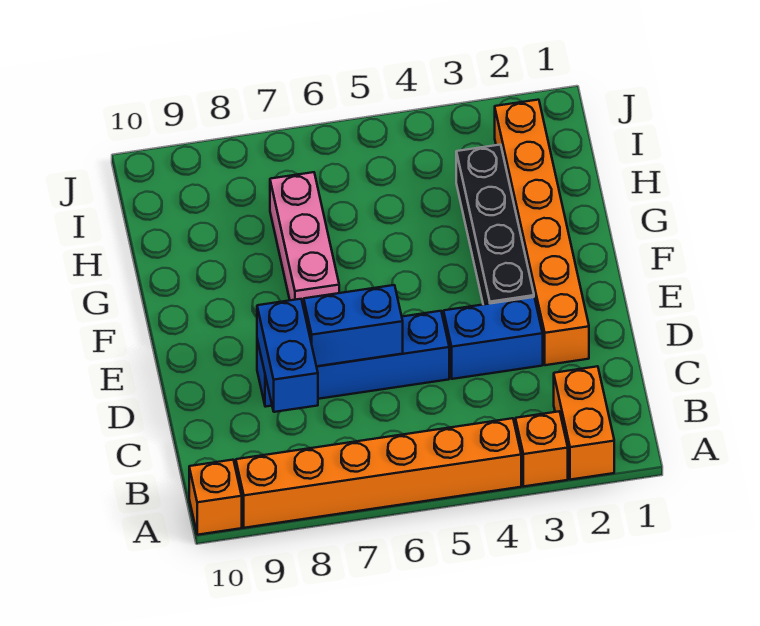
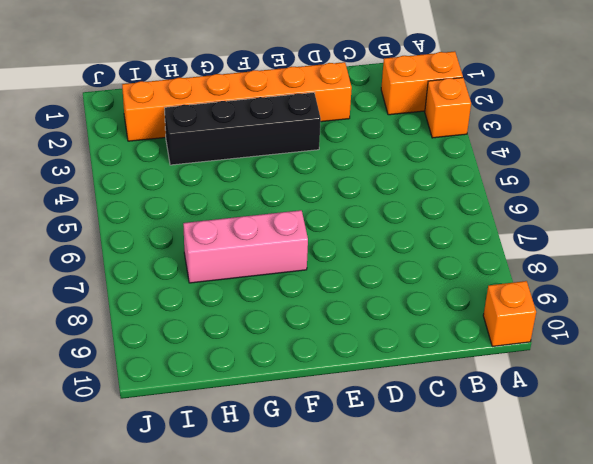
none -> orange 1x6 brick [236,418,521,528]
none -> blue 1x2 brick [444,297,543,379]

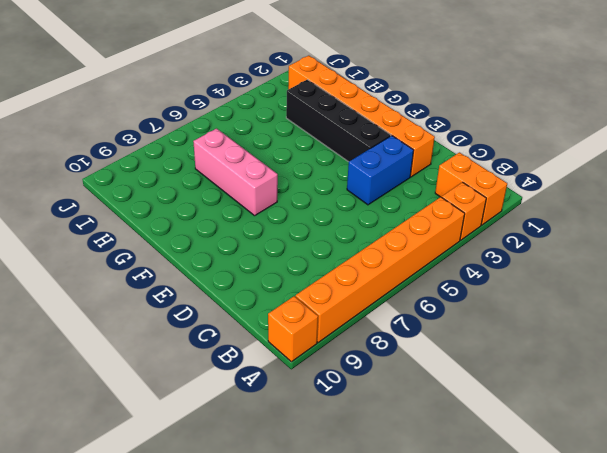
none -> blue 1x4 brick [257,311,449,407]
none -> blue 1x2 brick [257,299,318,412]

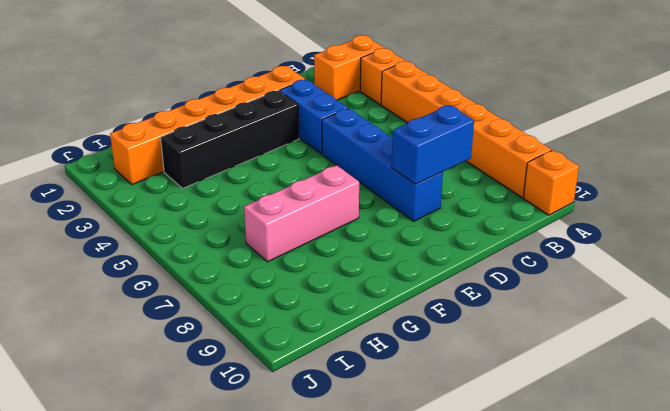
none -> blue 1x2 brick [304,285,403,366]

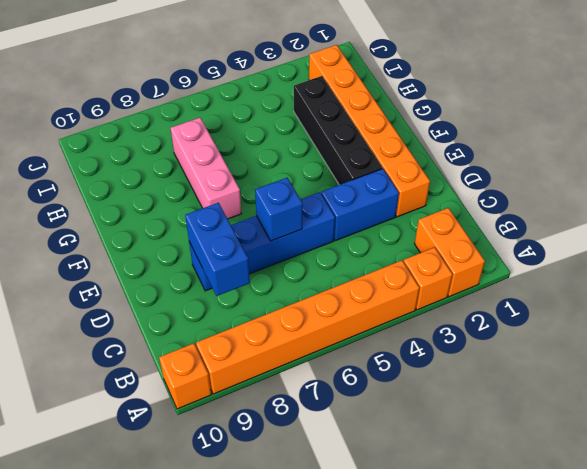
blue 1x1 brick [255,178,303,241] -> blue 1x2 brick [304,285,403,366]

